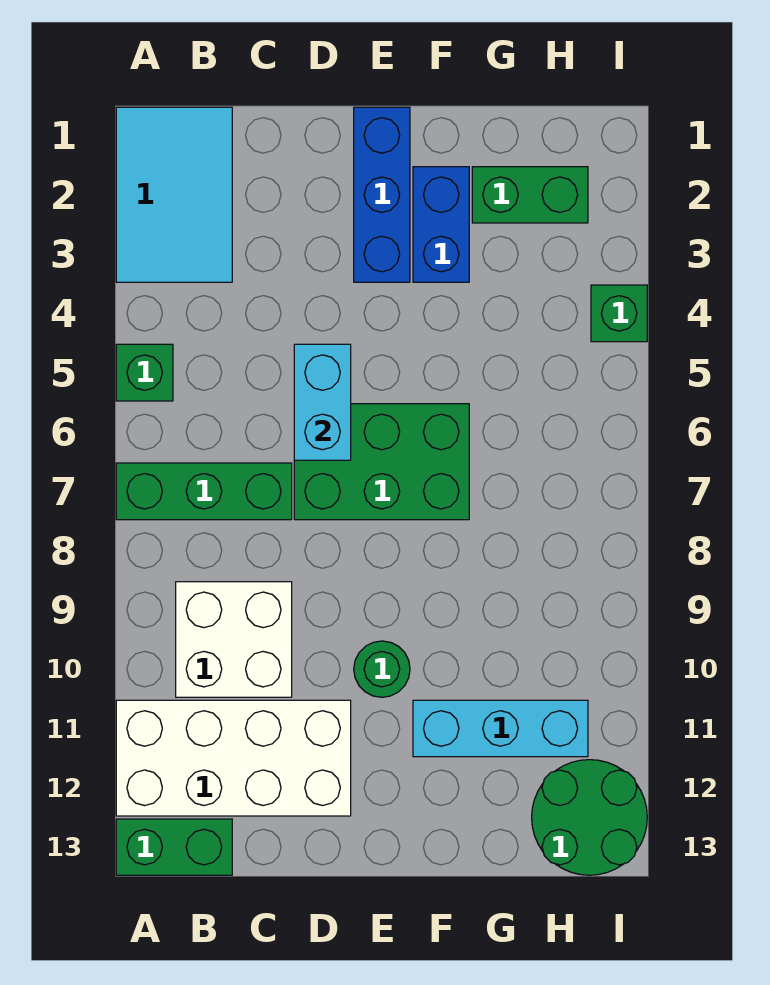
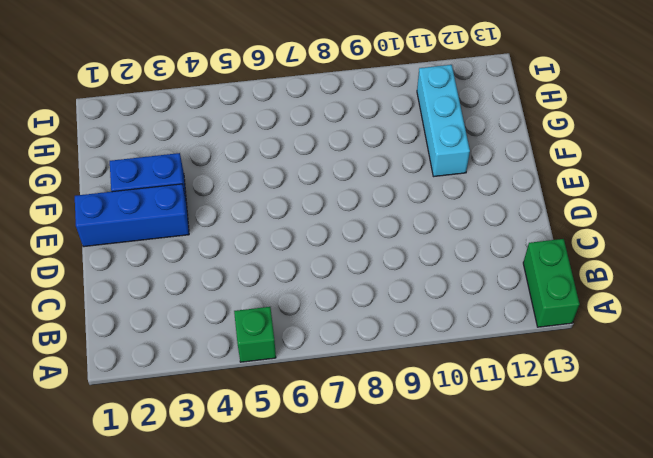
none -> cyan 2x3 tile [116,107,232,282]
none -> green 1x3 brick [116,463,292,520]
none -> white 2x4 brick [116,700,351,816]

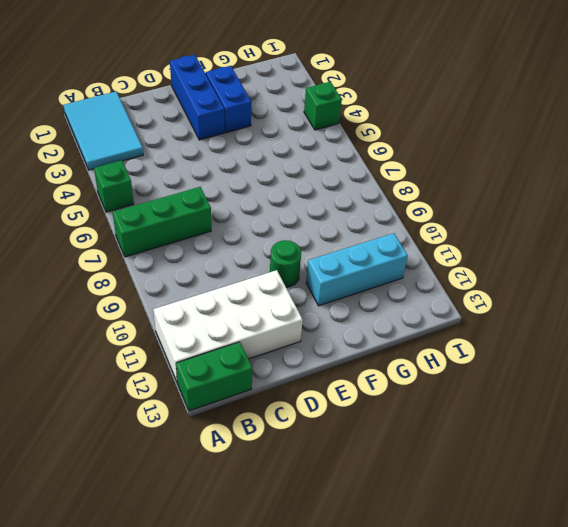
none -> white 2x2 brick [176,582,292,697]
none -> green 2x3 brick [294,404,469,520]
none -> green 1x2 brick [472,167,588,223]

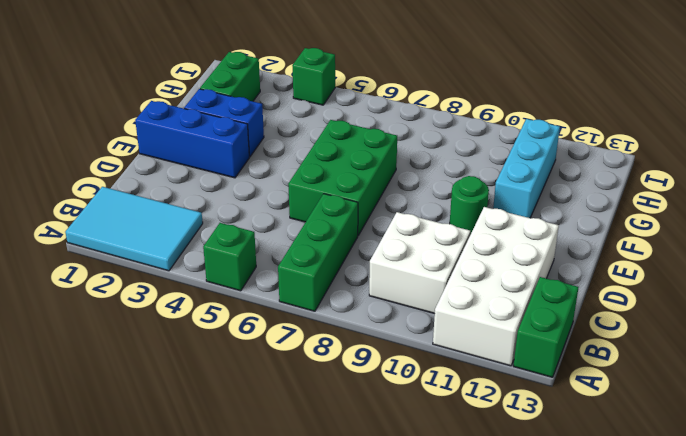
none -> green 2x2 round brick [532,760,647,875]
none -> cyan 1x2 brick [294,344,351,460]

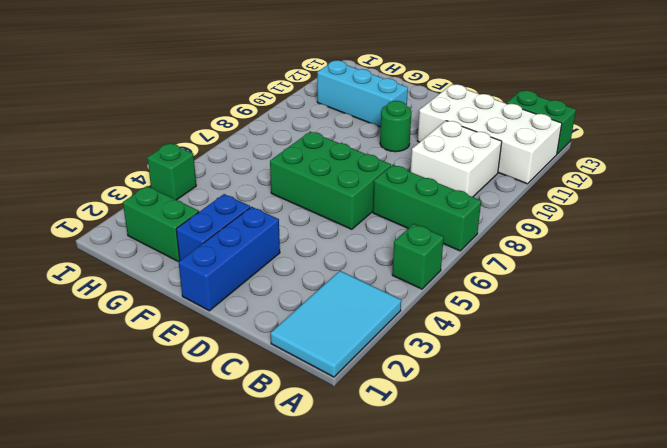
none -> green 2x2 round brick [532,760,647,875]
none -> cyan 1x2 brick [294,344,351,460]

